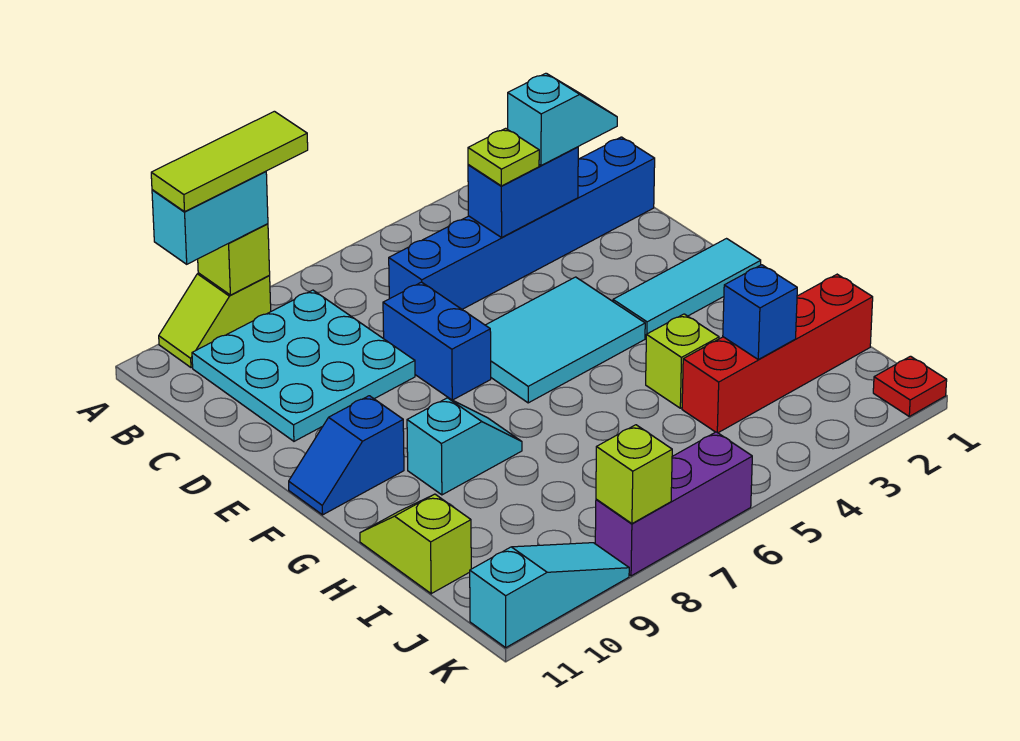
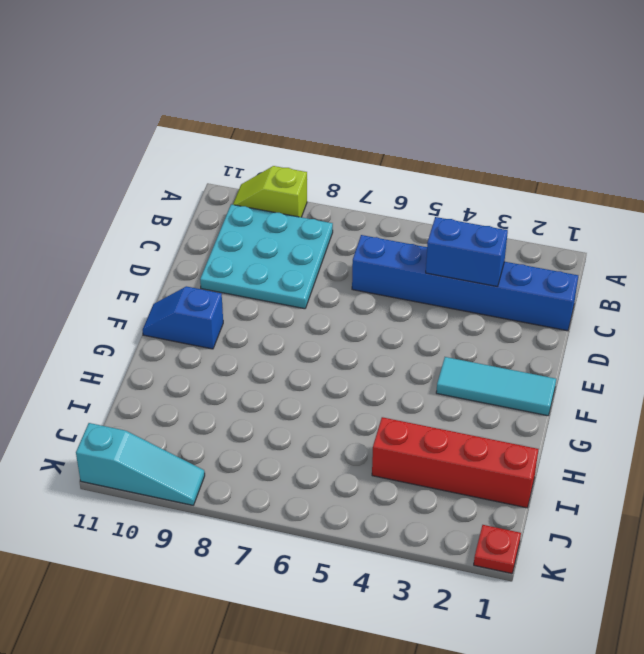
none -> blue 1x2 brick [383,282,491,400]
none -> cyan 2x3 tile [486,277,645,403]
none -> cyan 1x2 slope [407,398,522,495]

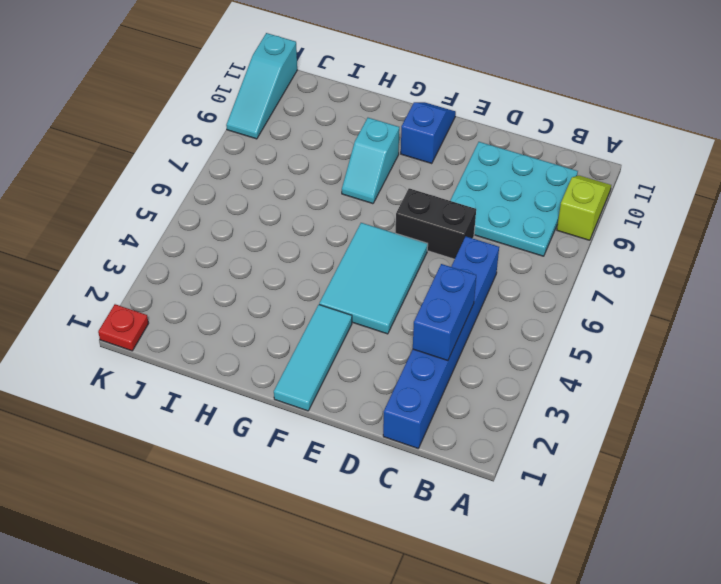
black 1x2 brick [396,188,476,259] -> blue 1x2 brick [383,282,491,400]
none -> lime 1x1 brick [646,314,719,408]
none -> lime 1x2 slope [360,494,471,594]
none -> red 1x4 brick [682,274,873,433]

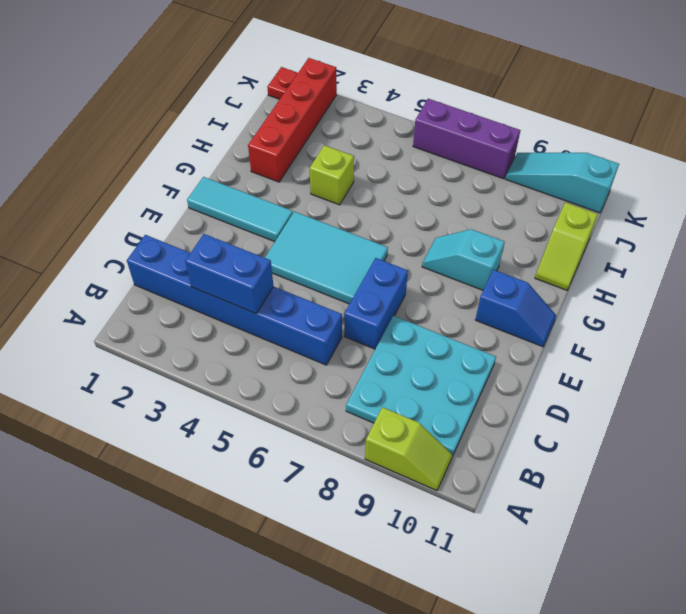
red 1x4 brick [248,58,337,182] -> red 1x4 brick turned to [682,274,873,433]
none -> lime 1x1 brick [198,224,270,295]
none -> blue 1x1 brick [723,265,797,359]
none -> lime 1x1 brick [596,425,672,524]

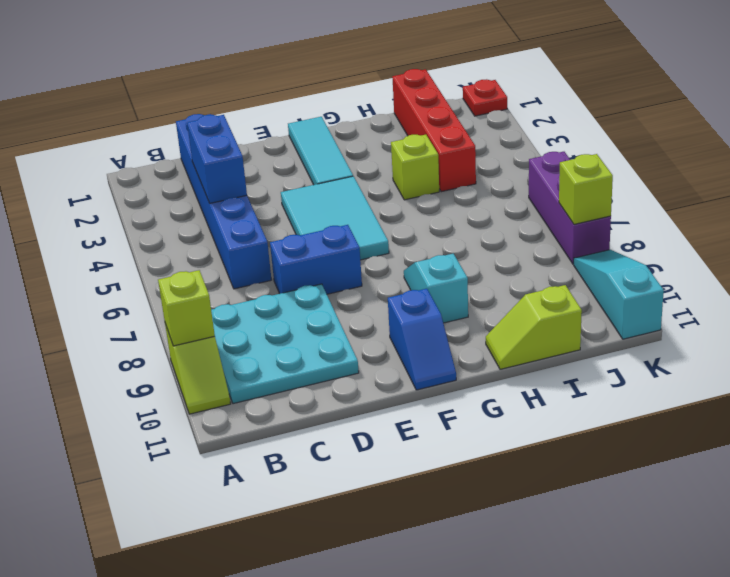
none -> blue 1x1 brick [723,265,797,359]
none -> cyan 1x2 brick [152,171,268,264]
none -> cyan 1x2 slope [508,73,617,165]

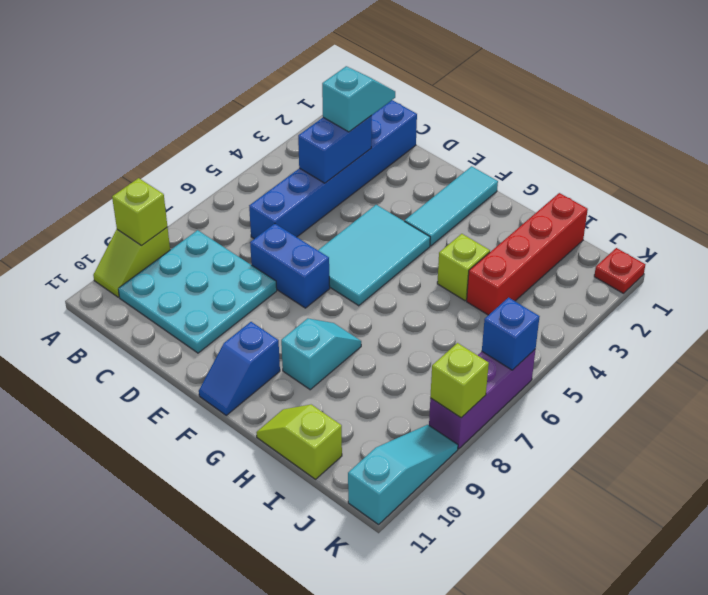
blue 1x1 brick [482,298,540,370] -> blue 1x1 brick moved to [723,265,797,359]
none -> cyan 1x2 brick [152,171,268,264]
none -> lime 1x1 plate [468,128,539,186]
none -> lime 1x3 tile [151,111,308,212]

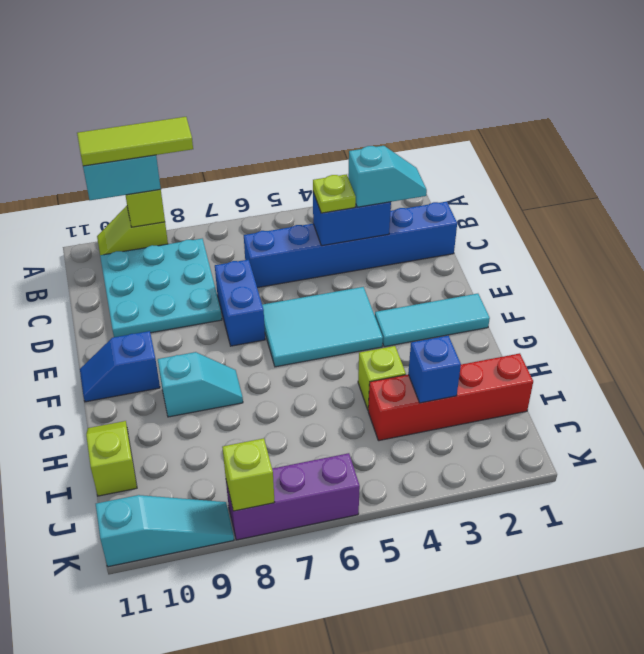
none -> red 1x1 plate [873,356,947,416]

